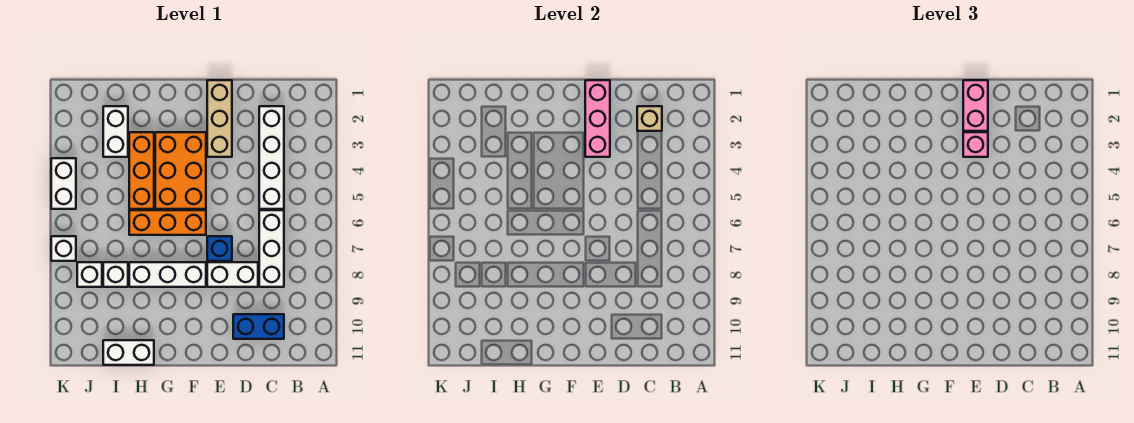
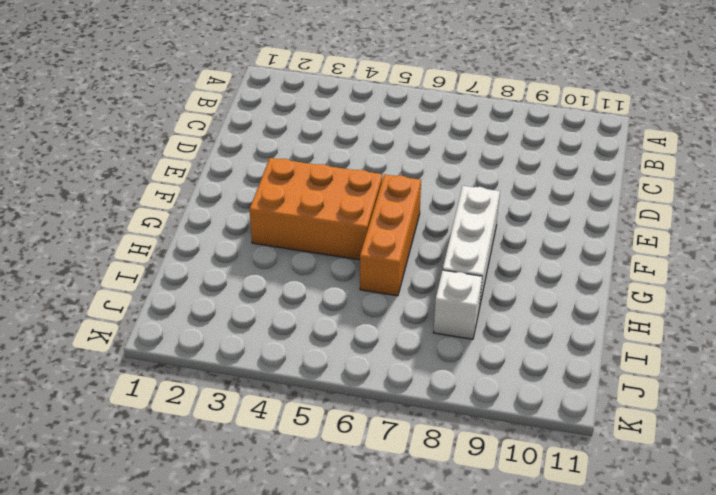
none -> white 1x4 brick [259,106,284,209]
none -> white 1x3 brick [259,210,284,287]
none -> blue 1x2 brick [233,314,284,339]

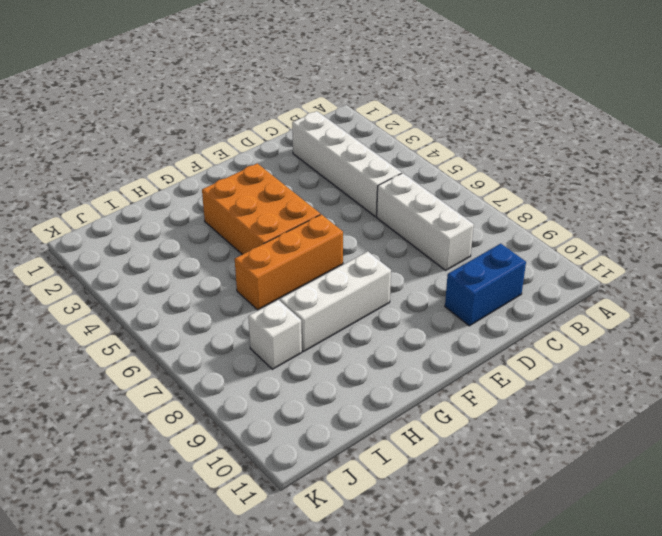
none -> white 1x2 brick [207,262,258,287]
none -> tan 1x3 brick [207,80,232,157]
none -> blue 1x1 brick [207,236,232,261]

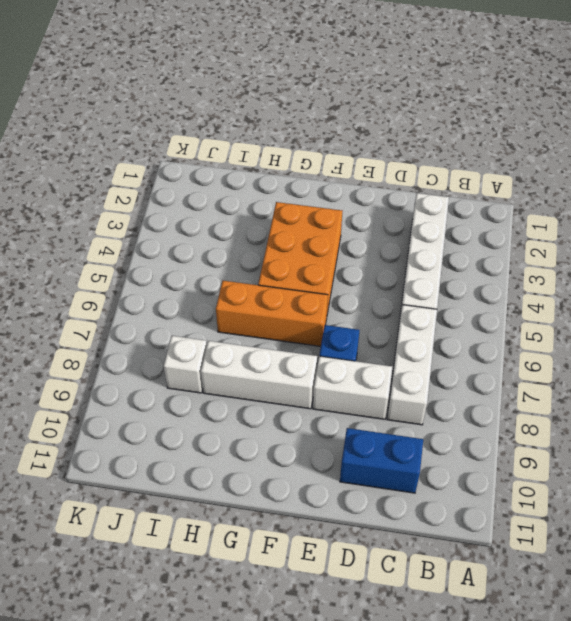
none -> tan 1x3 brick [207,80,232,157]
none -> orange 1x3 brick [129,132,154,209]
none -> white 1x2 brick [103,340,154,365]

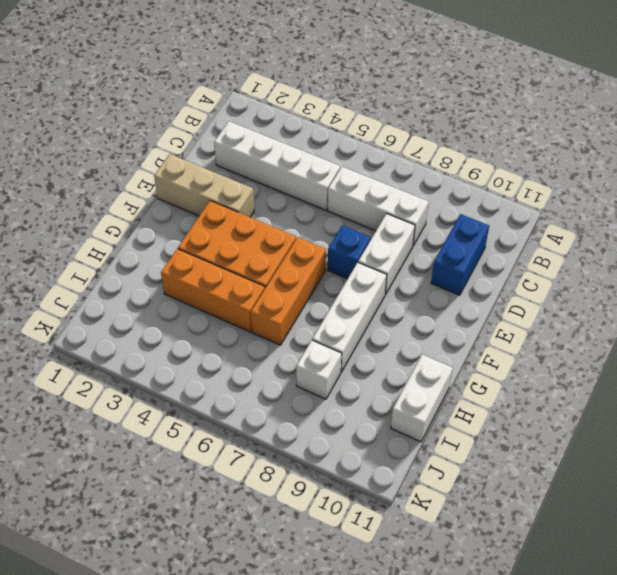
none -> white 1x2 brick [103,106,128,157]
none -> white 1x1 brick [77,262,102,287]
none -> white 1x2 brick [51,158,76,209]

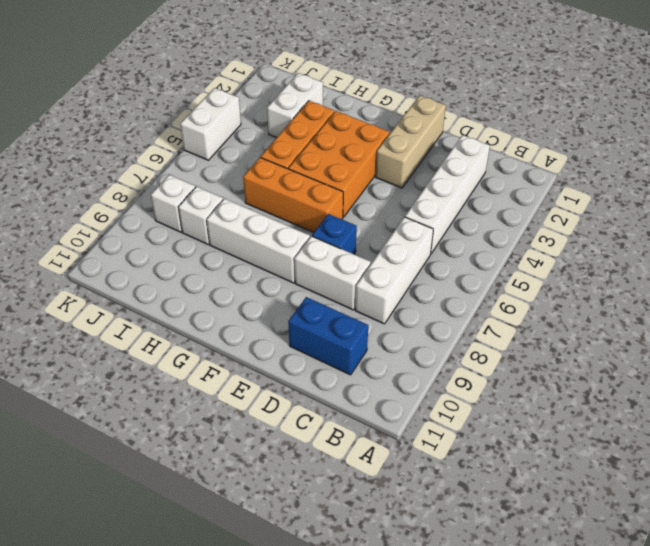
none -> white 1x2 brick [103,340,154,365]
none -> white 1x1 brick [51,236,76,261]
none -> tan 1x1 brick [637,106,662,131]

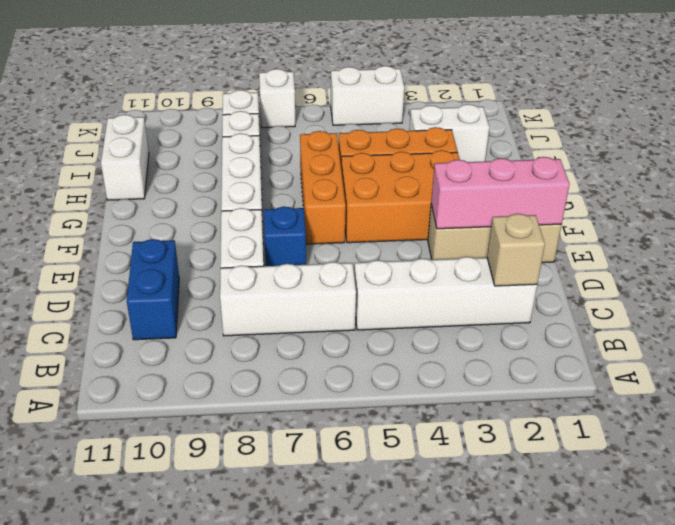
none -> pink 1x2 brick [963,80,988,131]
none -> pink 1x1 brick [963,132,988,157]

